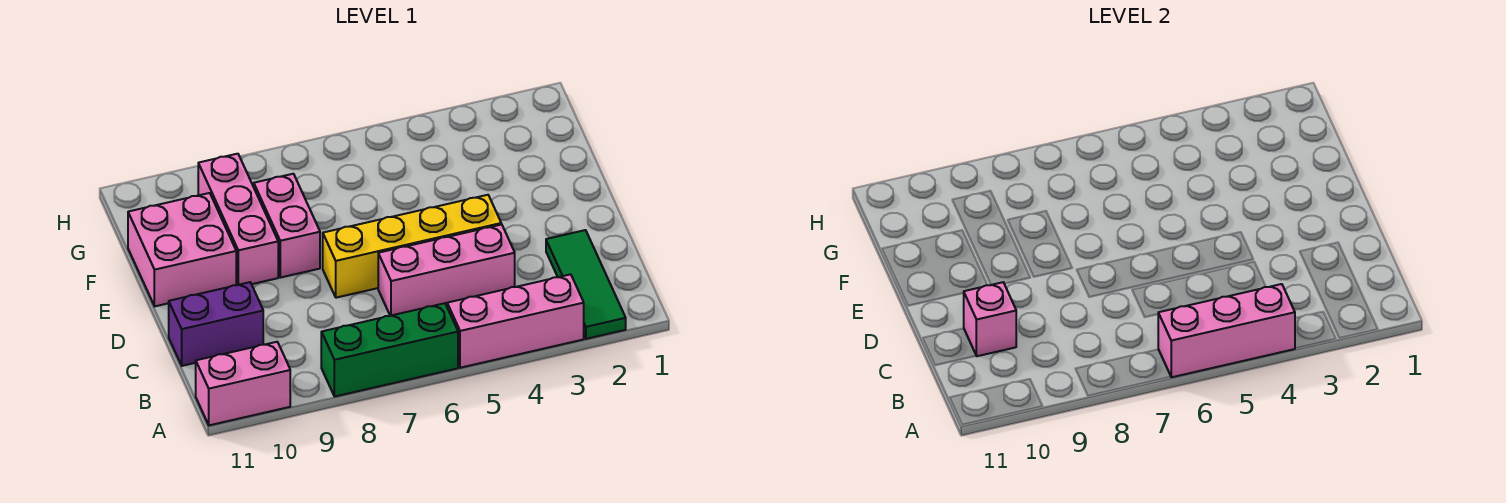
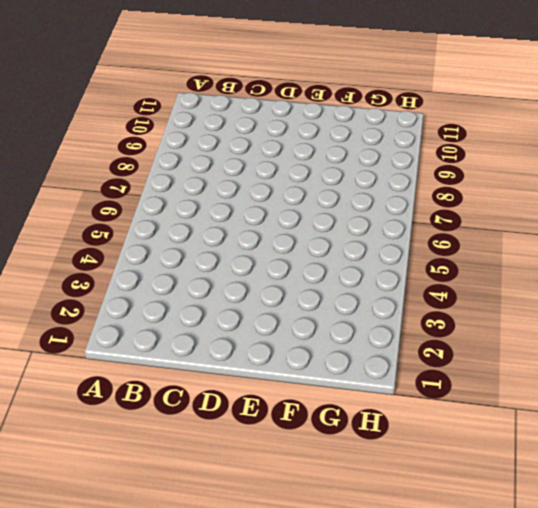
none -> green 1x3 tile [546,230,626,339]
none -> pink 1x3 brick [447,274,584,368]
none -> green 1x3 brick [321,303,458,397]

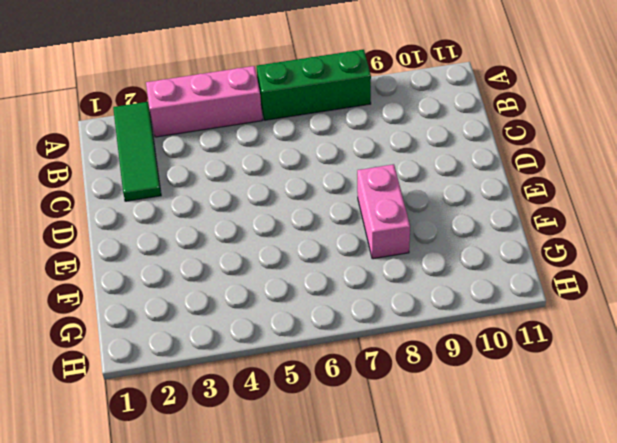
none -> pink 1x2 brick [196,342,290,425]
none -> pink 1x3 brick [378,224,515,316]
none -> purple 1x2 brick [169,282,263,366]

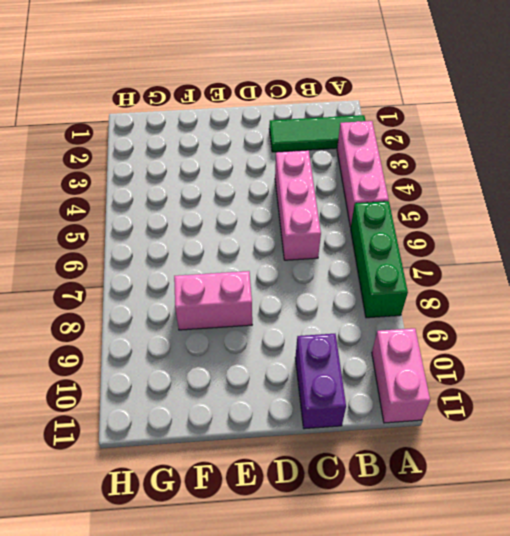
none -> yellow 1x4 brick [323,195,501,298]
none -> pink 1x3 brick [198,154,278,285]
none -> pink 2x2 brick [128,193,236,306]

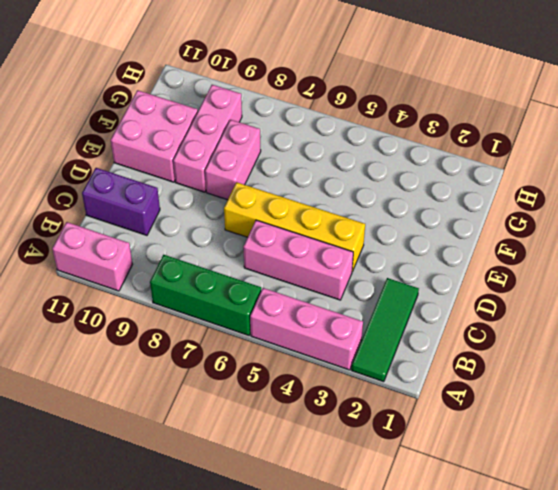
none -> pink 1x3 brick [1158,284,1295,377]
none -> pink 1x1 brick [964,282,1016,356]

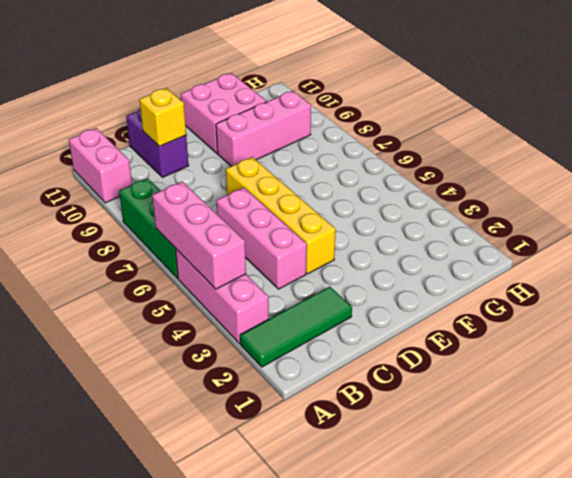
yellow 1x1 brick [139,88,186,146] -> pink 1x1 brick [964,282,1016,356]
none -> pink 1x2 brick [254,174,320,278]

